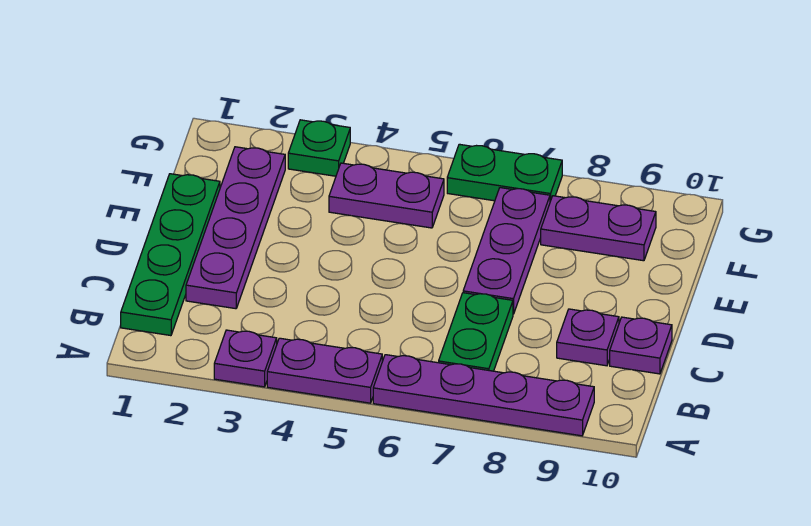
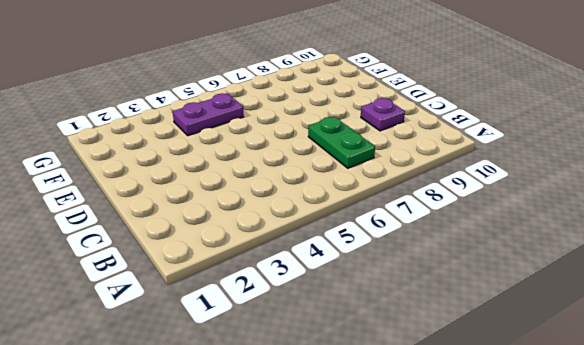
none -> purple 1x1 plate [214,330,277,387]
none -> purple 1x2 plate [267,338,382,403]
none -> purple 1x4 plate [373,355,594,436]

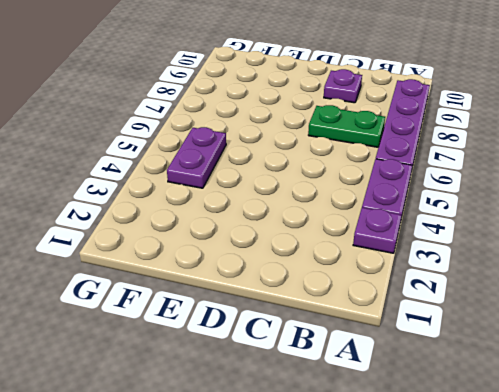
none -> green 1x4 plate [121,174,220,336]
none -> purple 1x4 plate [186,147,285,309]
none -> purple 1x1 plate [610,317,672,374]

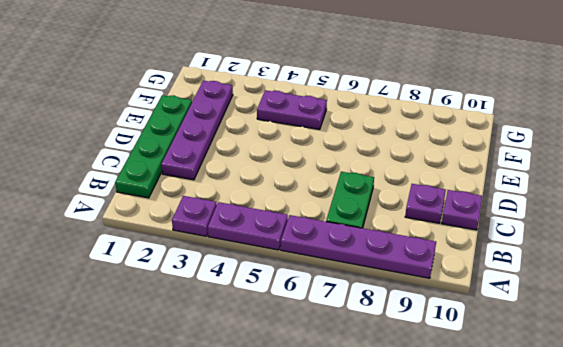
none -> purple 1x3 plate [463,188,550,314]
none -> purple 1x2 plate [541,196,656,261]
none -> green 1x1 plate [288,120,350,176]

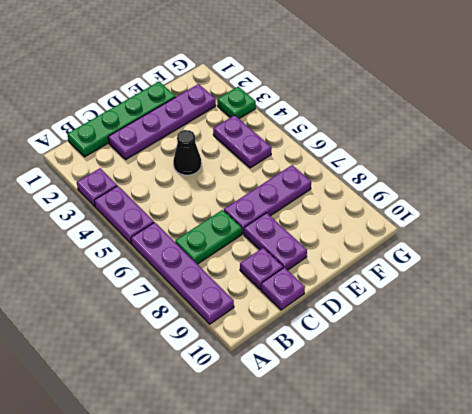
black 1x1 cone [173,130,202,175] -> none
purple 1x2 plate [244,213,307,270] -> purple 1x2 plate moved to [541,196,656,261]
none -> green 1x2 plate [447,144,562,201]

